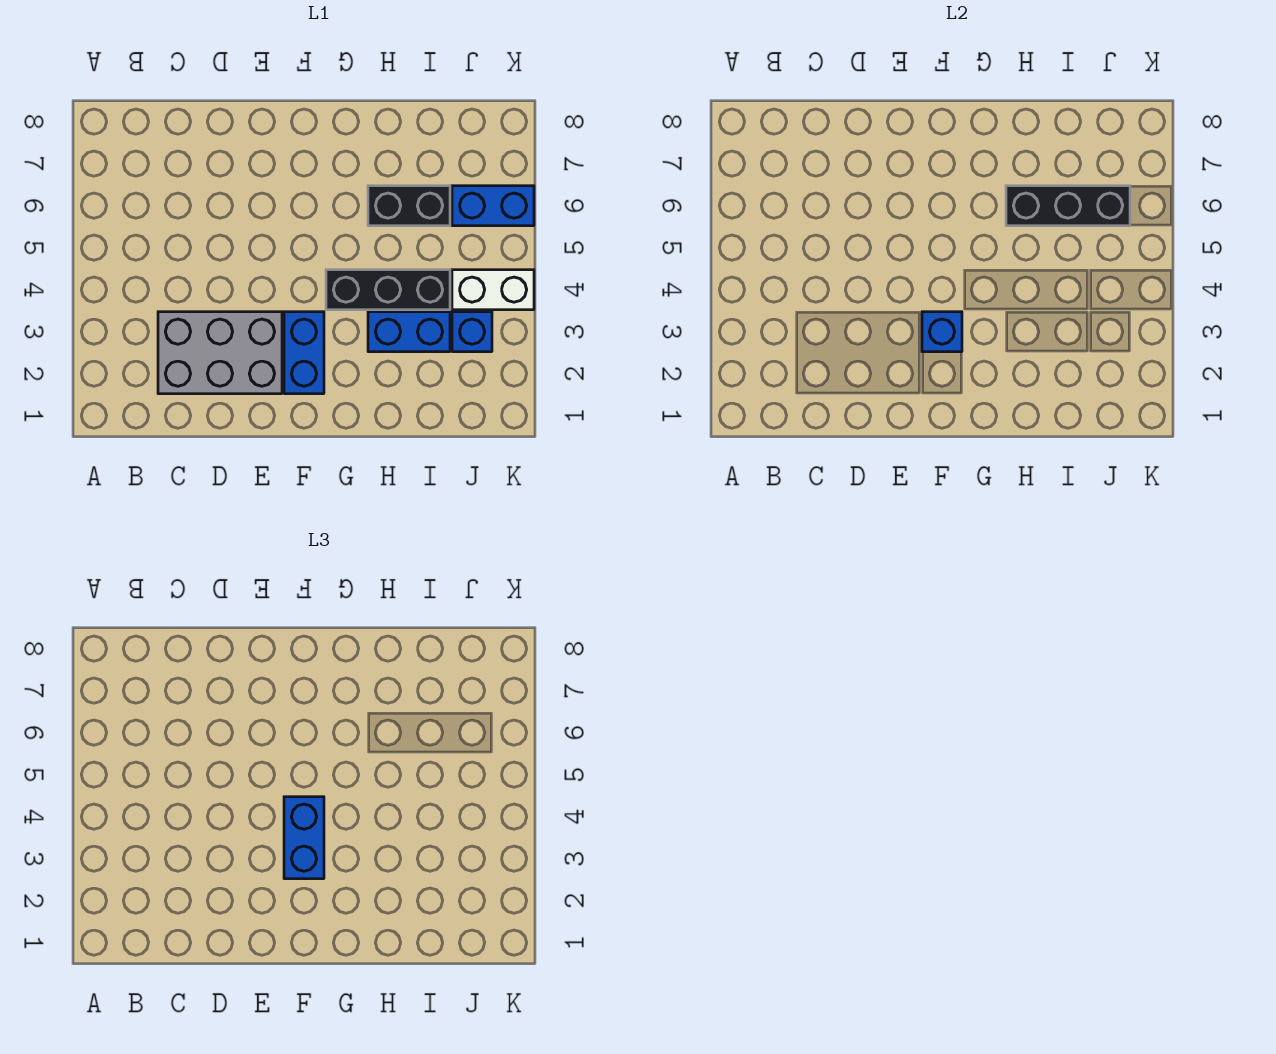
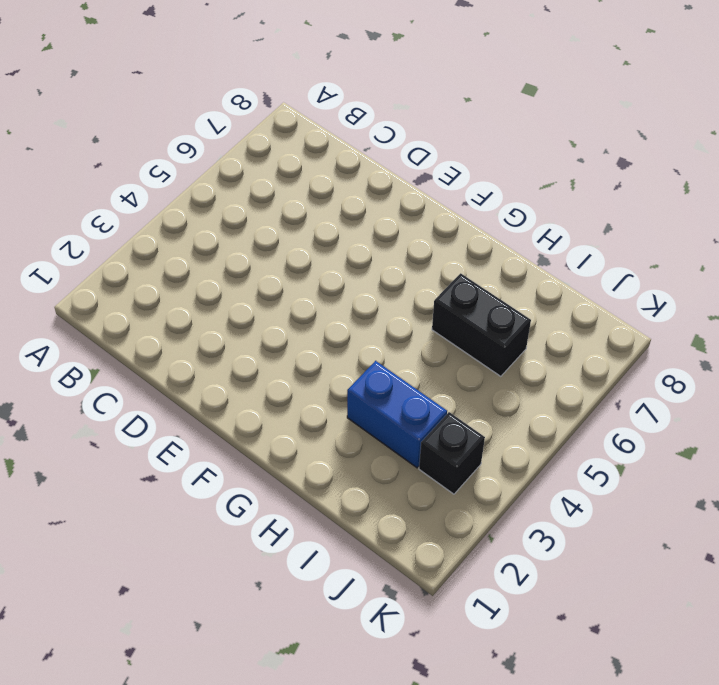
black 1x1 brick [419,412,485,494] -> blue 1x1 brick [452,312,492,352]
none -> grey 2x3 brick [158,312,282,394]
none -> blue 1x2 brick [284,312,324,394]

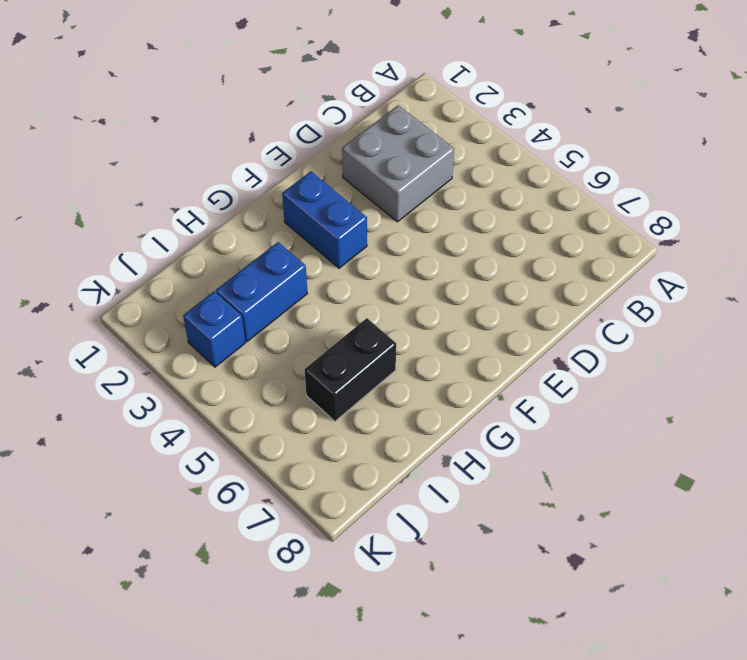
grey 2x2 brick [342,105,454,222] -> grey 2x3 brick [158,312,282,394]
none -> black 1x3 brick [326,270,450,310]
none -> white 1x2 brick [452,270,534,310]

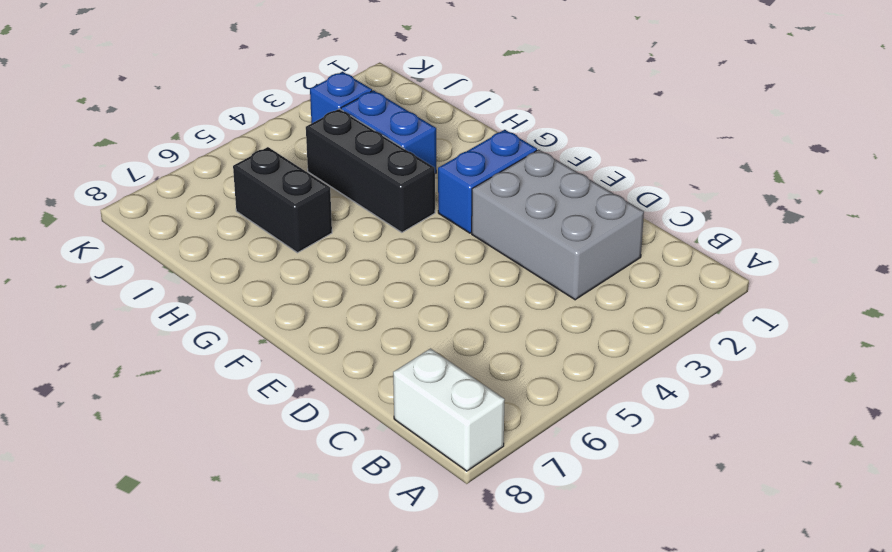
white 1x2 brick [393,349,505,471] -> white 1x2 brick moved to [452,270,534,310]
none -> blue 1x2 brick [452,186,534,226]
none -> blue 1x1 brick [922,312,962,352]

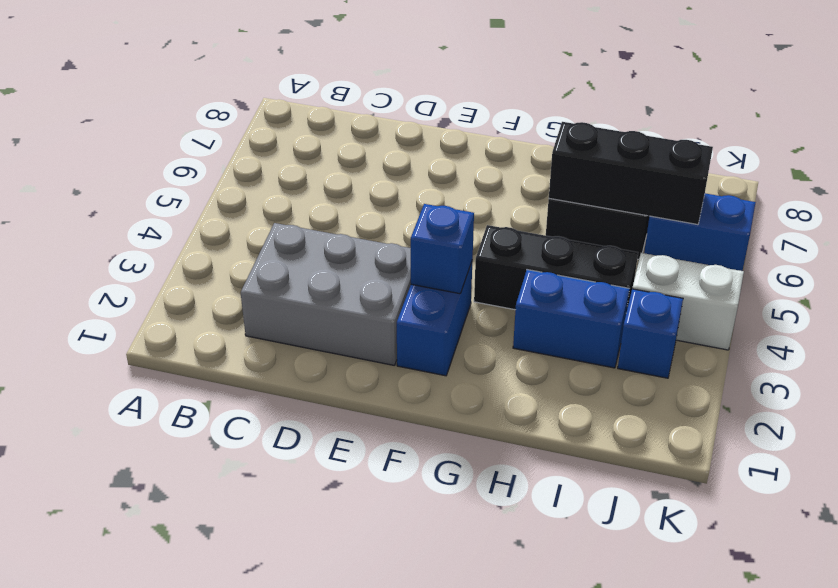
none -> blue 1x2 brick [284,797,324,879]

